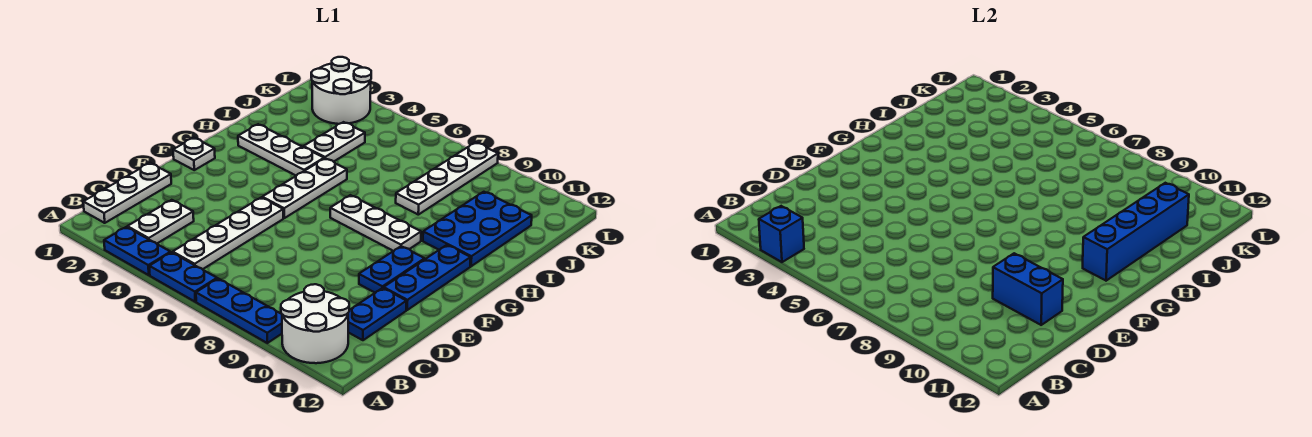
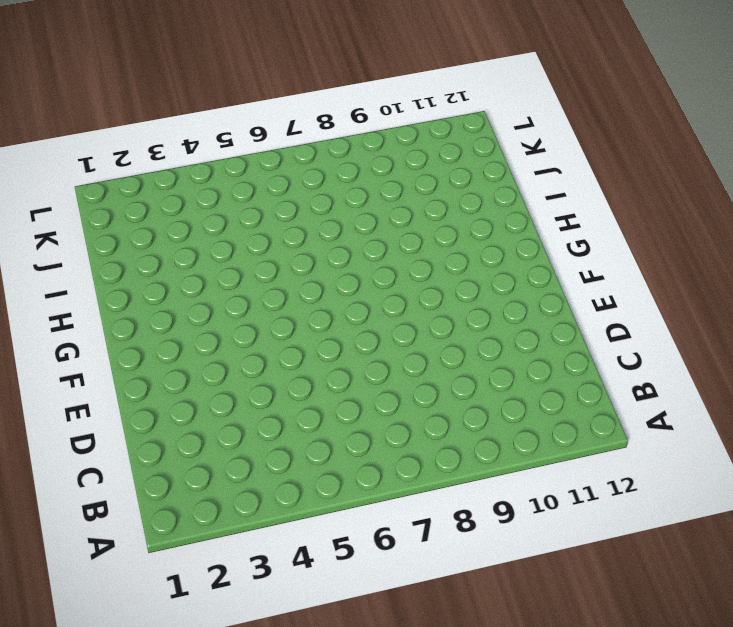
none -> blue 1x2 plate [104,227,170,275]
none -> blue 1x2 plate [149,252,217,302]
none -> blue 1x3 plate [196,279,282,343]

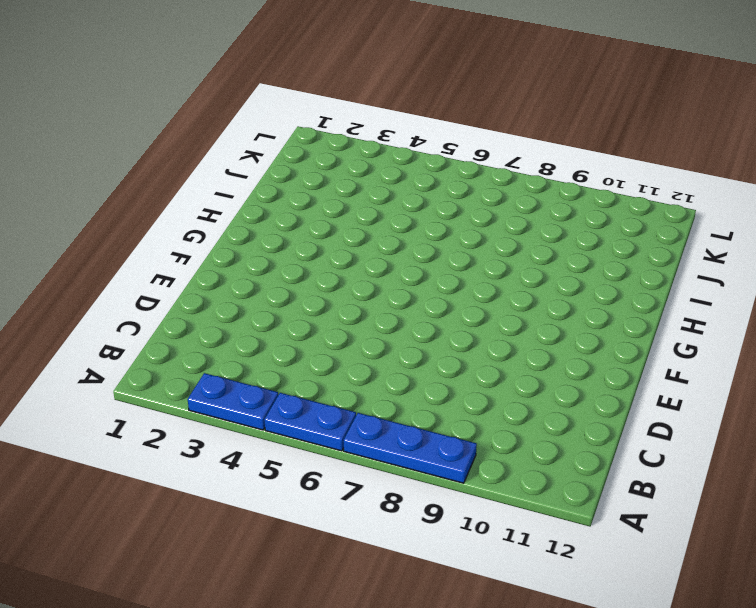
none -> white 2x2 round brick [281,284,349,363]
none -> white 1x3 plate [83,163,171,223]
none -> white 1x2 plate [127,200,194,244]

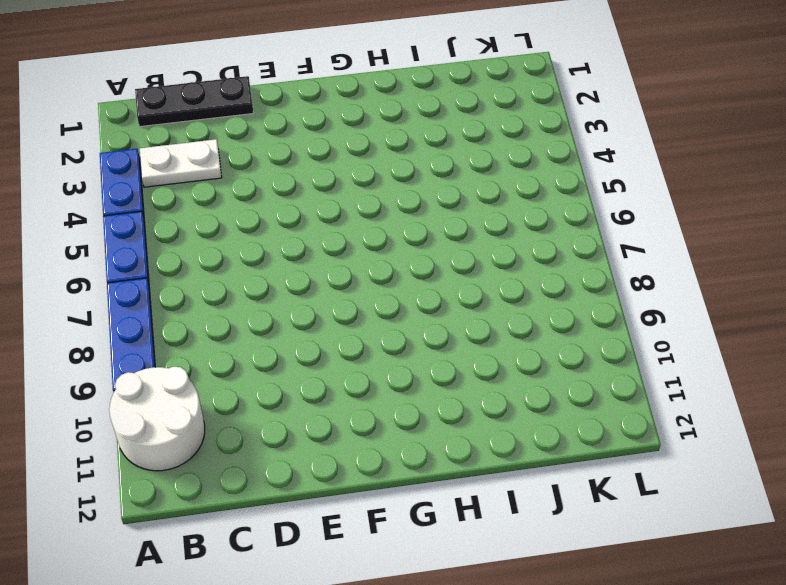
black 1x3 plate [135,76,253,127] -> white 1x3 plate [83,163,171,223]
none -> white 1x4 plate [173,197,283,269]
none -> blue 1x2 plate [348,288,406,340]
none -> blue 1x2 plate [359,246,425,293]

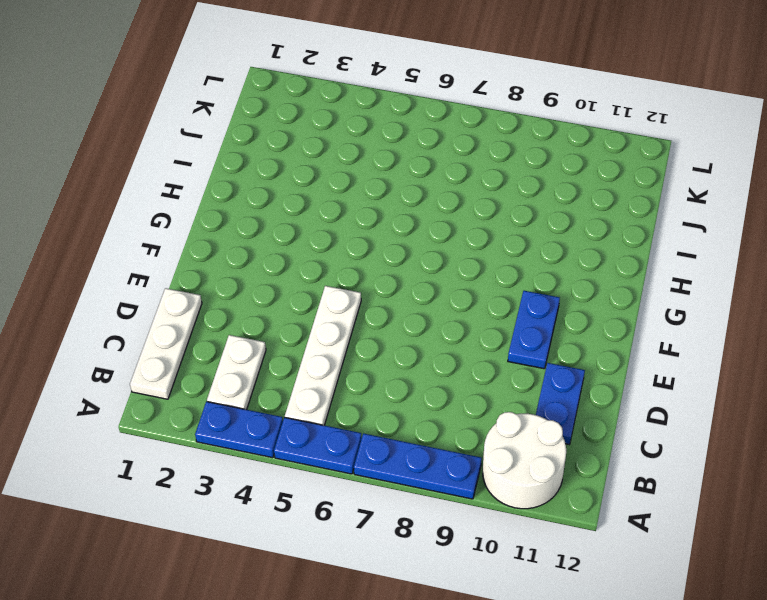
none -> blue 1x3 plate [384,245,471,310]
none -> white 1x1 plate [173,138,215,170]
none -> white 1x3 plate [262,158,347,218]

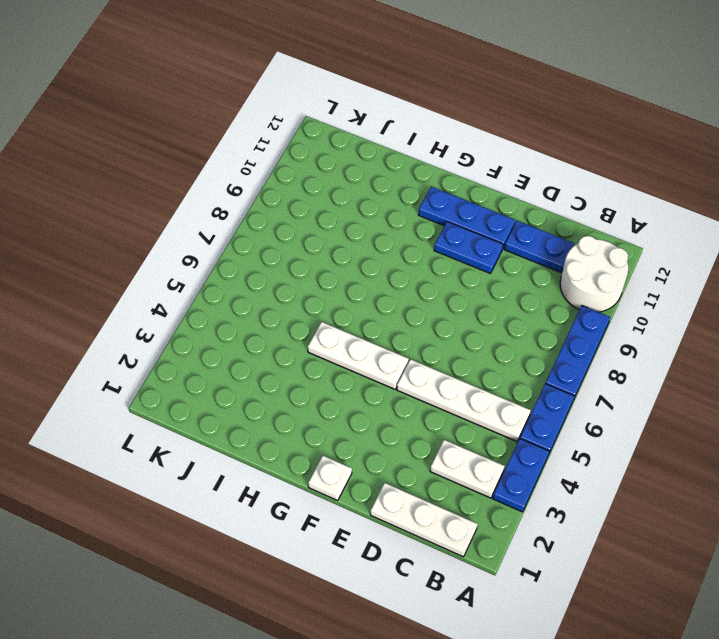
none -> white 1x3 plate [330,195,421,251]
none -> white 1x3 plate [238,124,324,176]
none -> blue 2x3 plate [423,192,532,266]

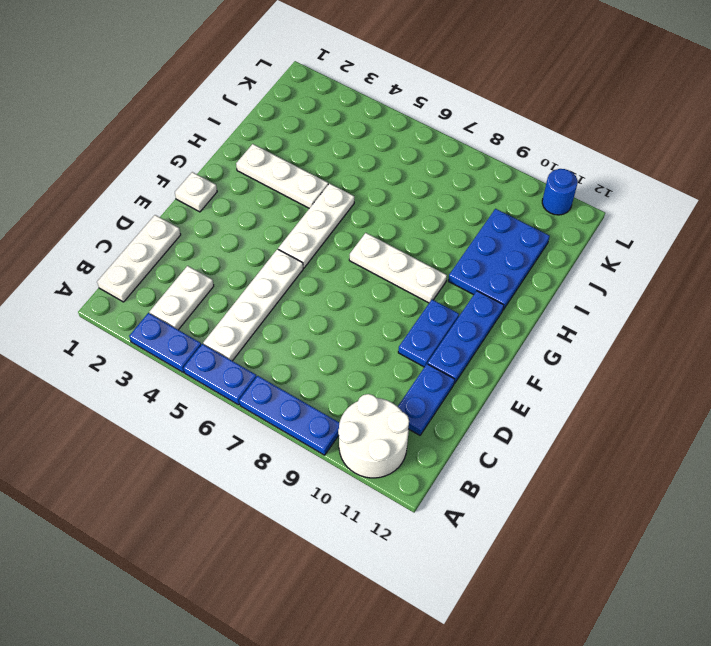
blue 1x1 round brick [542,169,578,215] -> none
none -> white 1x2 plate [303,122,365,162]
none -> white 1x4 plate [396,142,498,215]
none -> white 2x2 round brick [311,57,371,124]

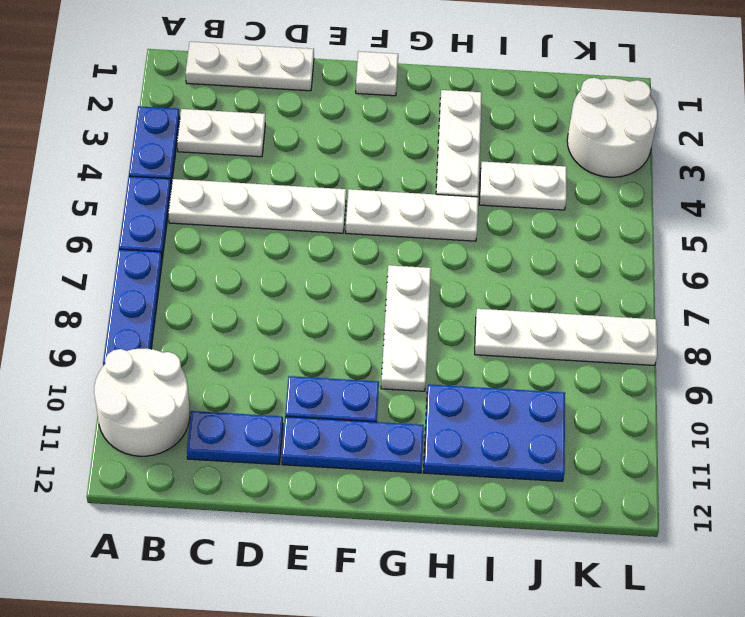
none -> blue 1x1 brick [759,206,804,262]
none -> blue 1x2 brick [993,253,1063,325]
none -> blue 1x4 brick [1083,183,1189,281]

